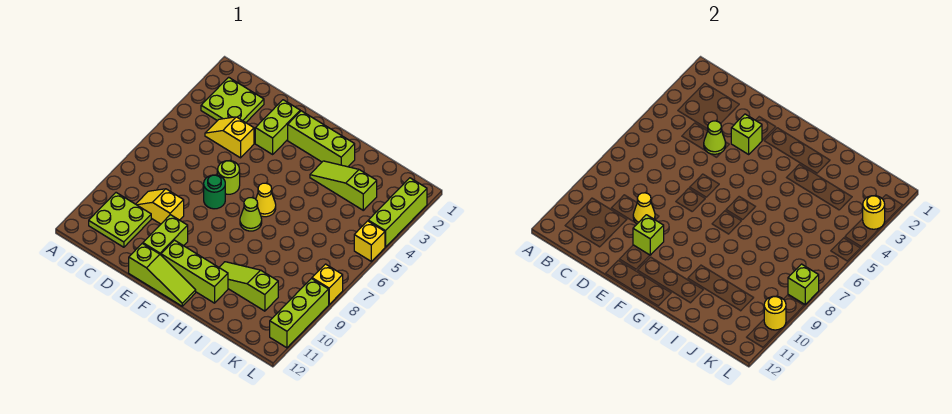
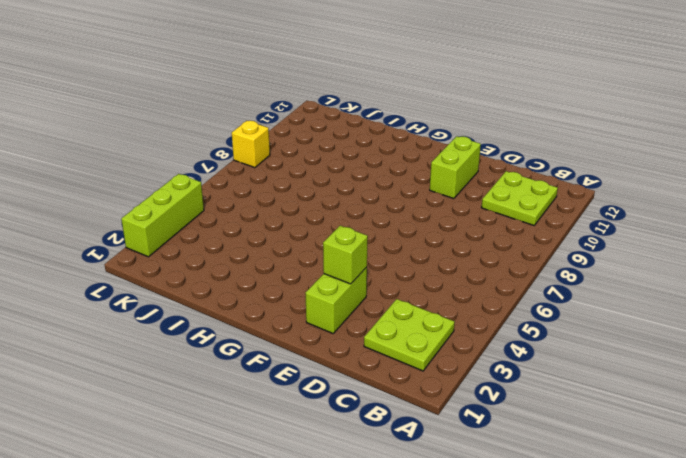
none -> yellow 1x2 slope [205,117,254,158]
none -> yellow 1x2 slope [136,189,184,224]
none -> lime 1x1 round brick [218,161,240,194]

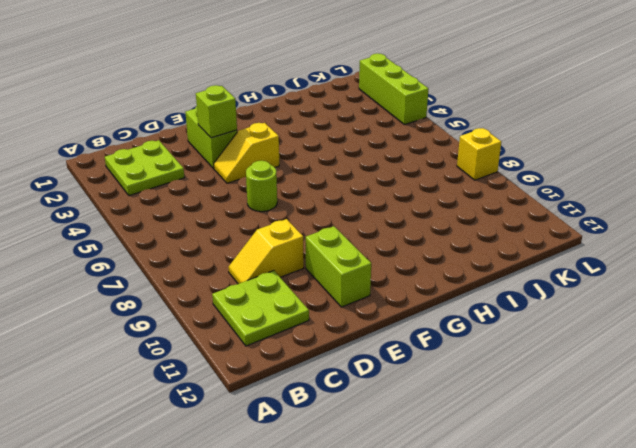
yellow 1x2 slope [214,123,279,183] -> yellow 1x2 slope moved to [205,117,254,158]
none -> green 1x1 round brick [204,175,225,209]
none -> lime 1x3 slope [129,243,196,306]
none -> lime 1x3 brick [288,111,355,167]

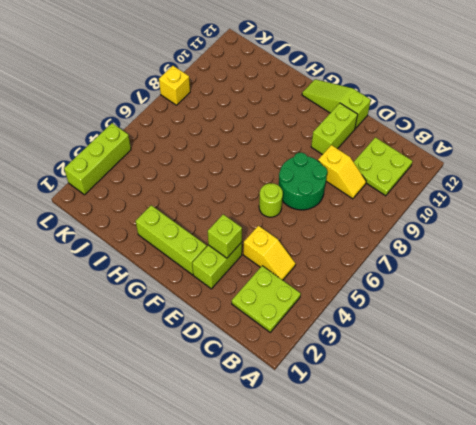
green 2x2 round brick [279,152,327,210] -> green 1x1 round brick [204,175,225,209]
none -> lime 1x3 brick [161,240,228,303]
none -> yellow 1x1 cone [256,183,276,217]
none -> lime 1x1 cone [240,198,262,231]

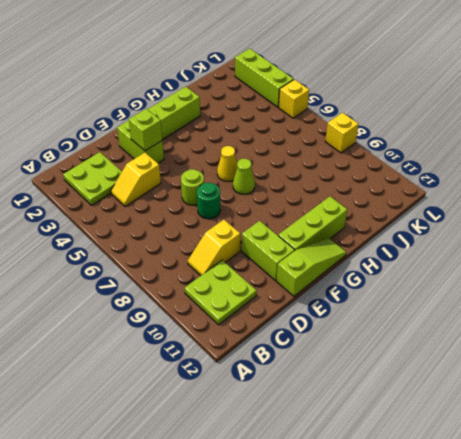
none -> lime 1x3 slope [310,161,377,210]
none -> lime 1x3 slope [219,262,278,311]
none -> lime 1x3 brick [270,279,329,348]

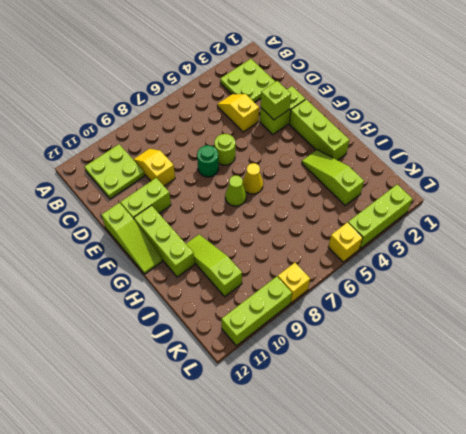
none -> lime 1x1 cone [704,121,726,154]
none -> yellow 1x1 cone [633,193,655,224]
none -> lime 1x1 brick [633,215,664,255]

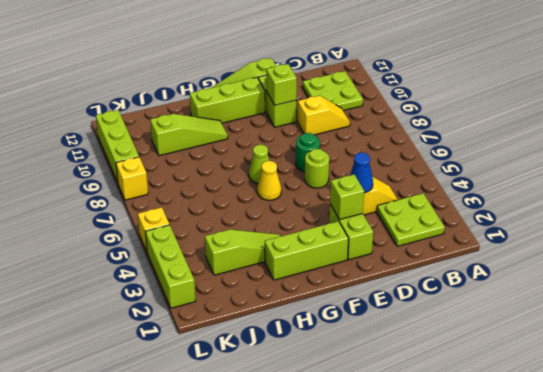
blue 1x1 cone [350,153,373,193] -> lime 1x1 cone [704,121,726,154]
none -> yellow 1x1 cone [633,193,655,224]
none -> yellow 1x1 round brick [863,196,885,229]
none -> lime 1x1 brick [788,264,819,304]

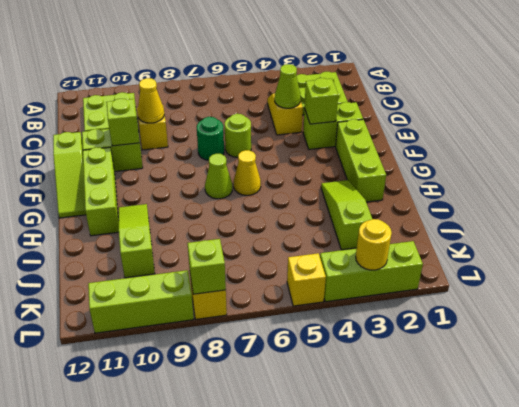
none -> yellow 1x1 round brick [764,296,786,330]

